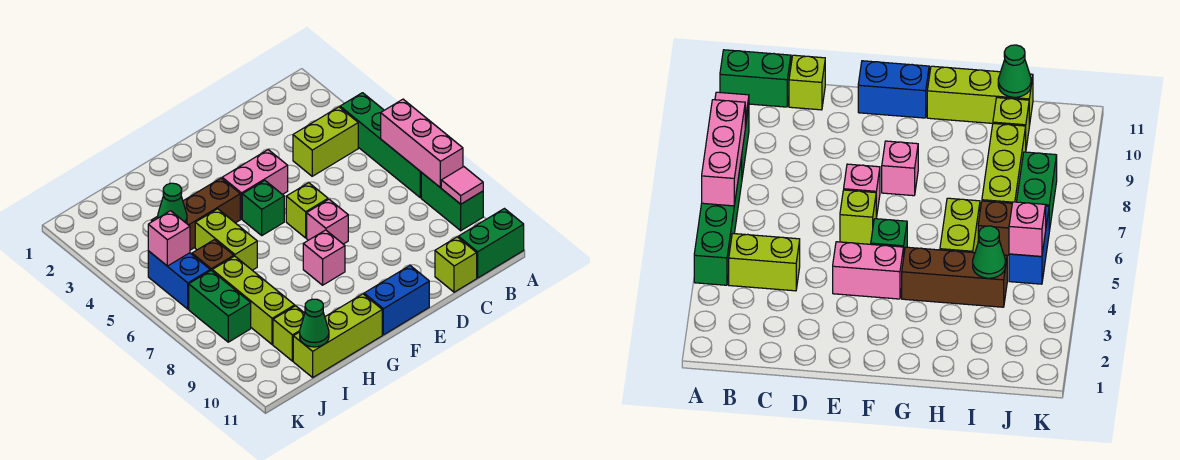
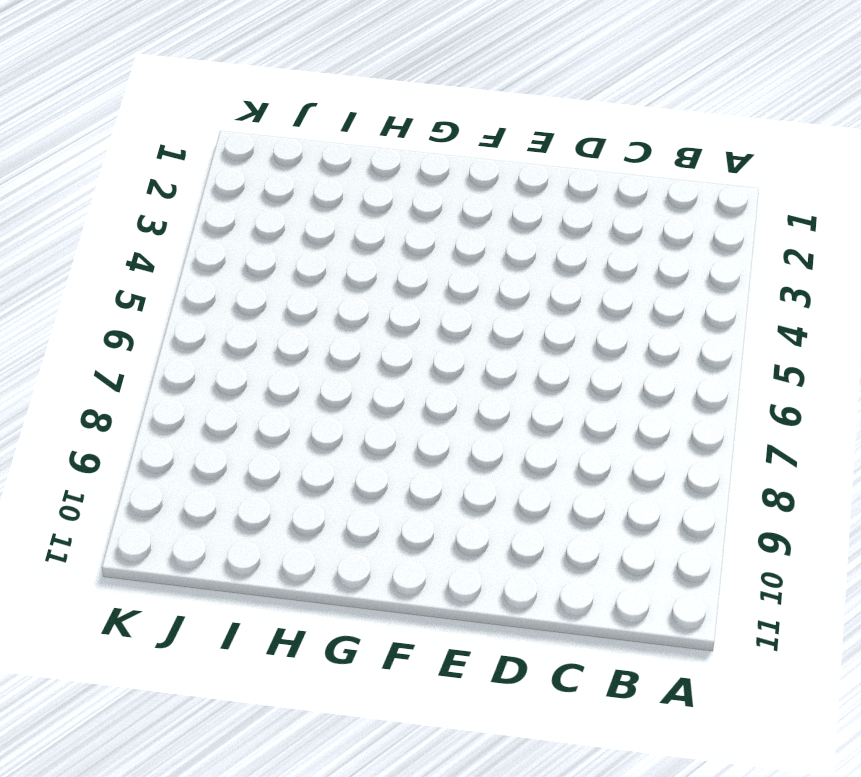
none -> green 1x4 brick [340,93,421,197]
none -> green 1x2 brick [421,173,483,231]
none -> green 1x2 brick [458,209,524,278]

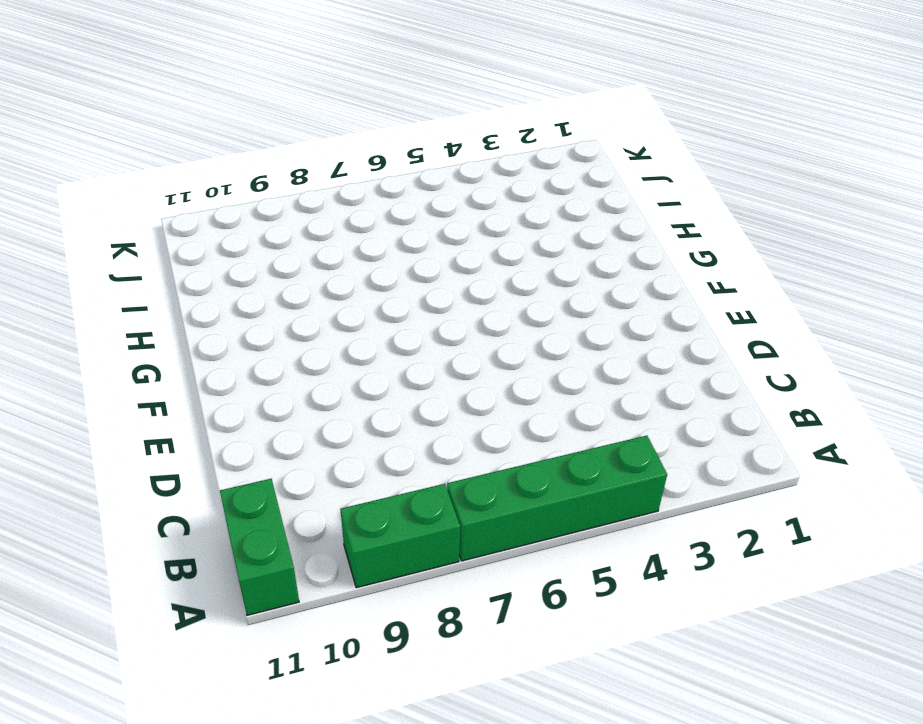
none -> lime 1x2 brick [293,107,358,176]
none -> lime 1x1 brick [435,237,477,292]
none -> pink 1x2 brick [222,150,288,219]

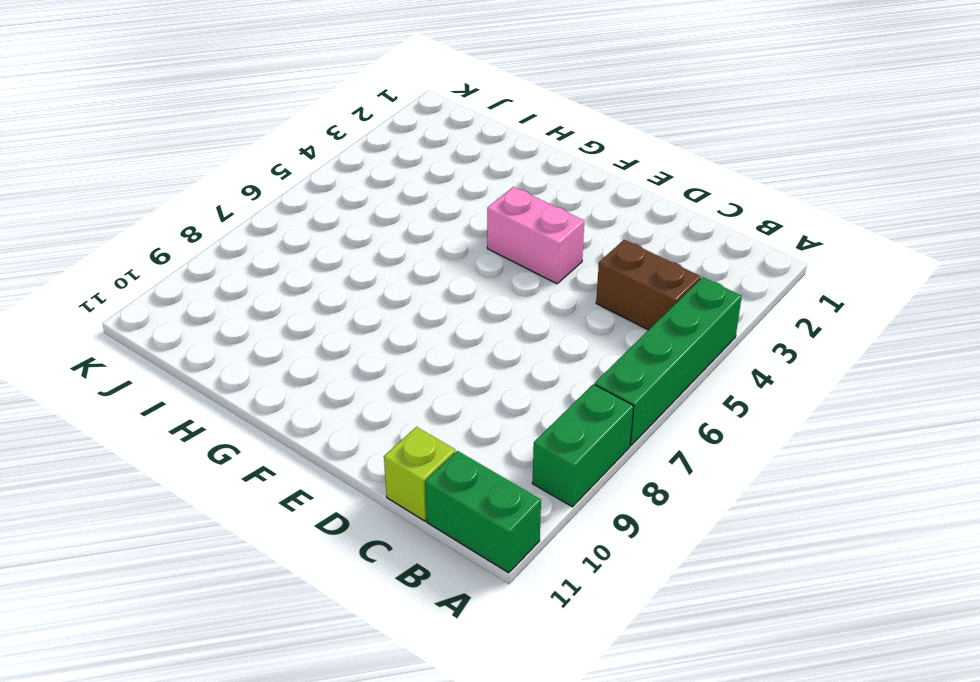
brown 1x2 brick [596,240,701,330] -> lime 1x2 brick [293,107,358,176]
none -> lime 1x1 brick [286,183,328,238]
none -> pink 1x1 brick [307,199,348,244]
none -> blue 1x2 brick [364,266,429,335]

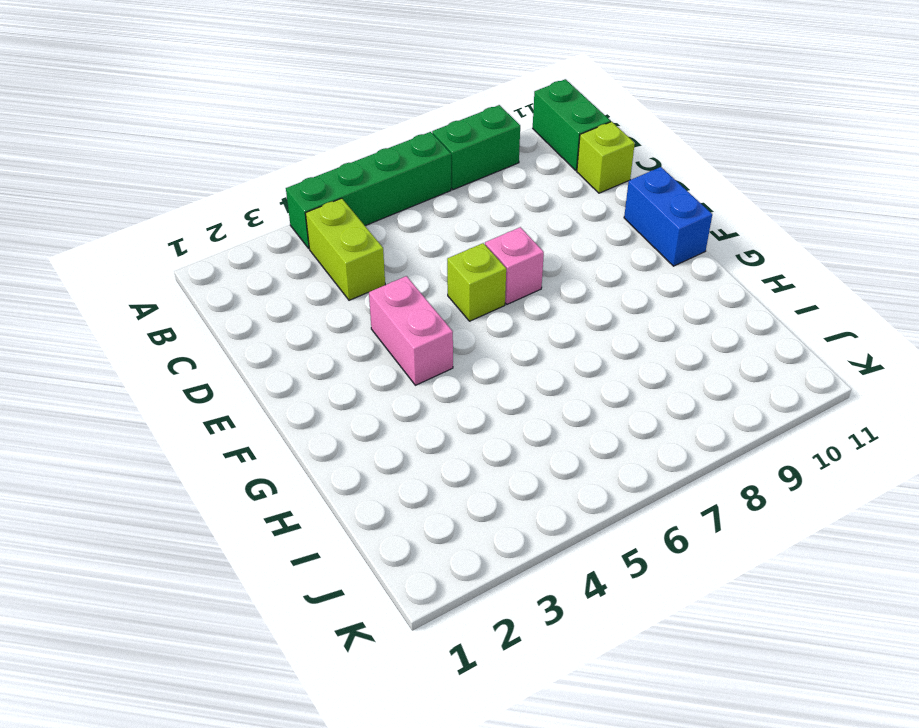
none -> green 1x1 brick [242,181,284,235]
none -> pink 1x1 brick [303,230,345,285]
none -> brown 1x3 brick [151,178,240,250]

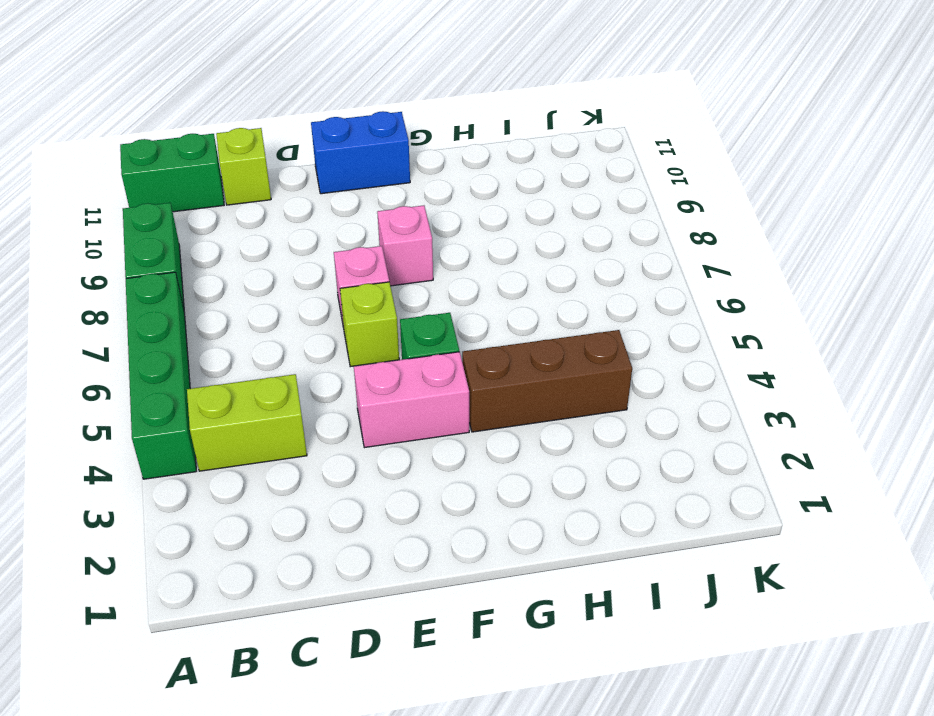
none -> lime 1x3 brick [293,294,382,377]
none -> lime 1x2 brick [195,209,257,270]
none -> brown 1x1 brick [192,240,234,271]

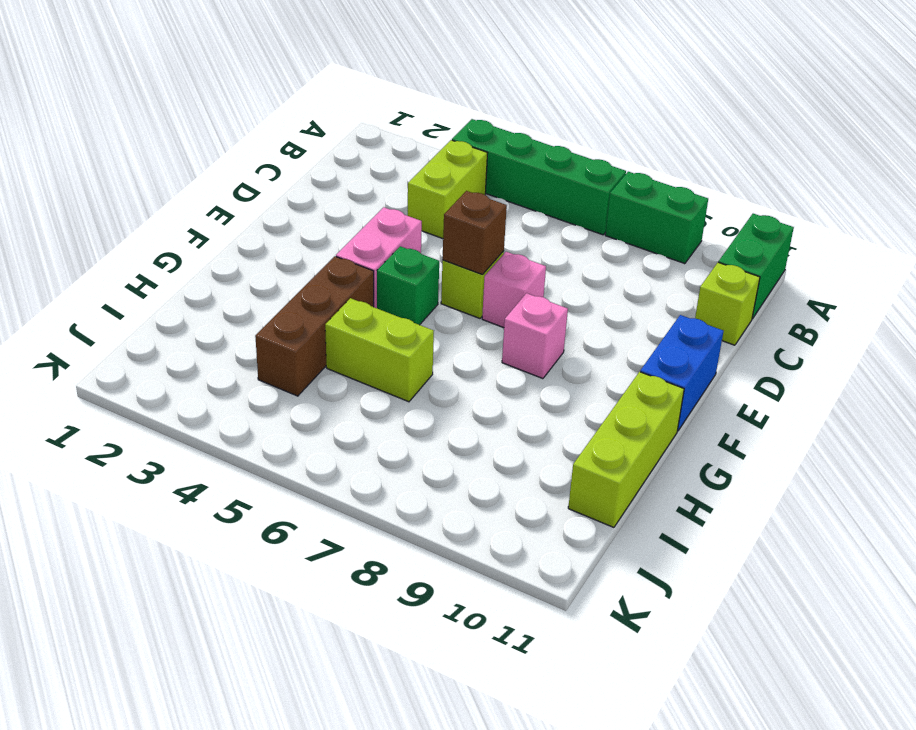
brown 1x1 brick [443,191,507,275] -> brown 1x1 brick moved to [192,240,234,271]
none -> lime 1x3 brick [212,256,295,345]
none -> lime 1x1 brick [273,306,305,361]
none -> blue 1x2 brick [148,251,210,309]

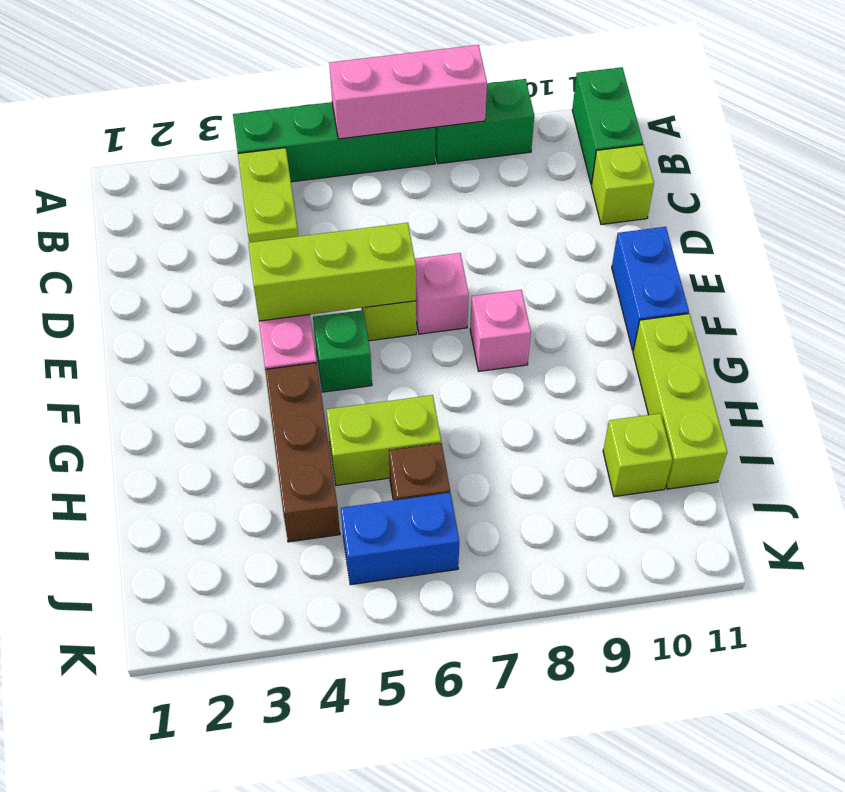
lime 1x3 brick [248,223,416,321] -> lime 1x3 brick moved to [212,256,295,345]
none -> green 1x2 brick [189,271,251,342]
none -> pink 1x1 tile [441,167,483,204]
none -> green 1x1 cone [158,183,187,223]

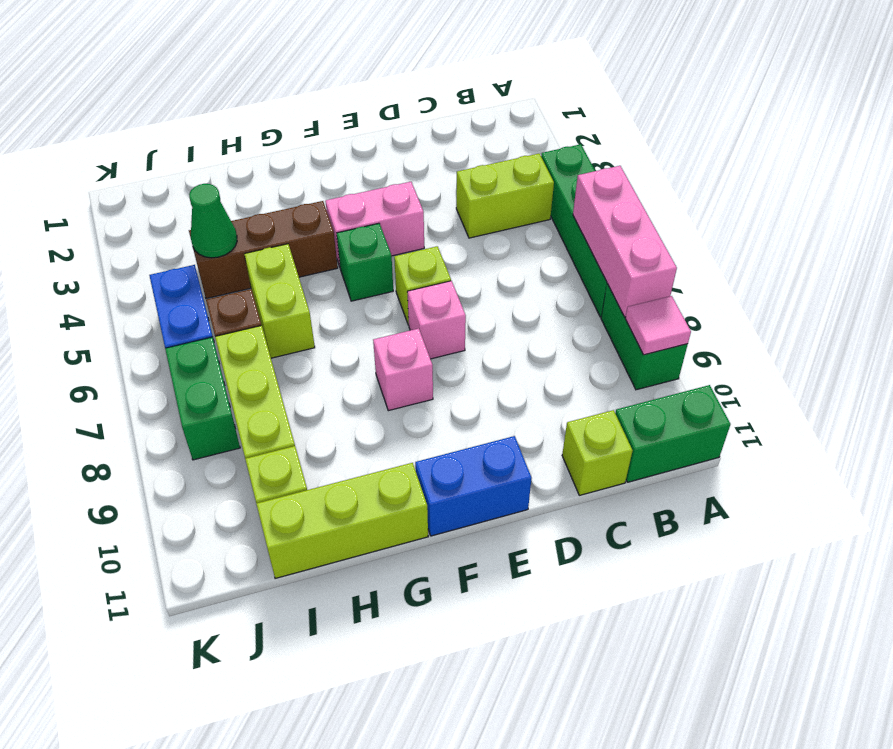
none -> green 1x1 cone [300,299,329,347]
none -> pink 1x1 brick [148,211,190,266]

